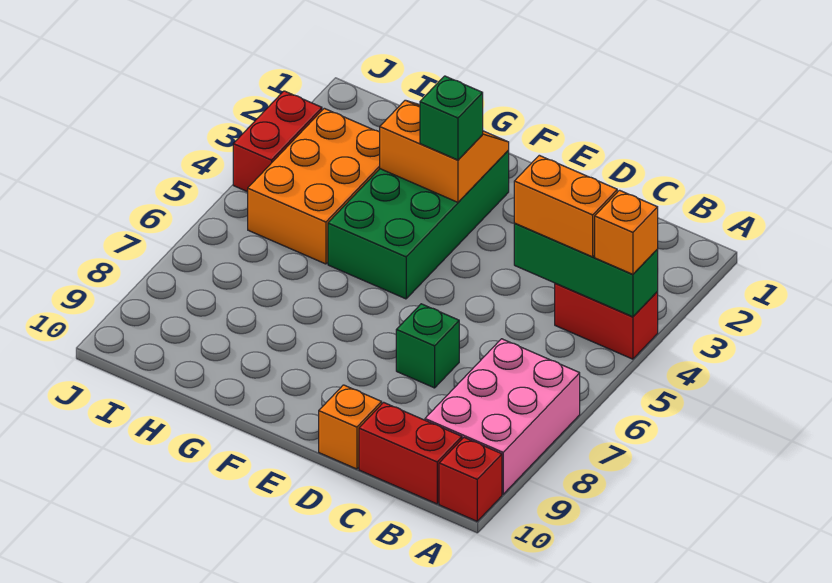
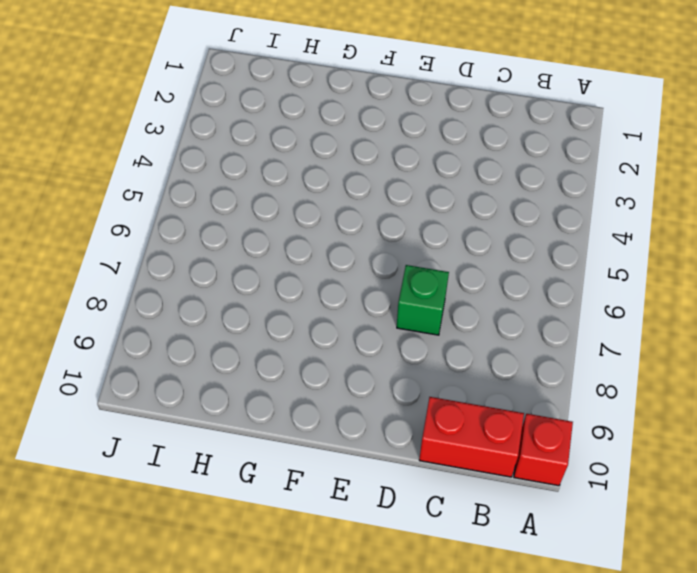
none -> red 1x2 brick [555,283,658,359]
none -> pink 2x3 brick [425,339,580,494]
none -> orange 1x1 brick [319,385,382,469]

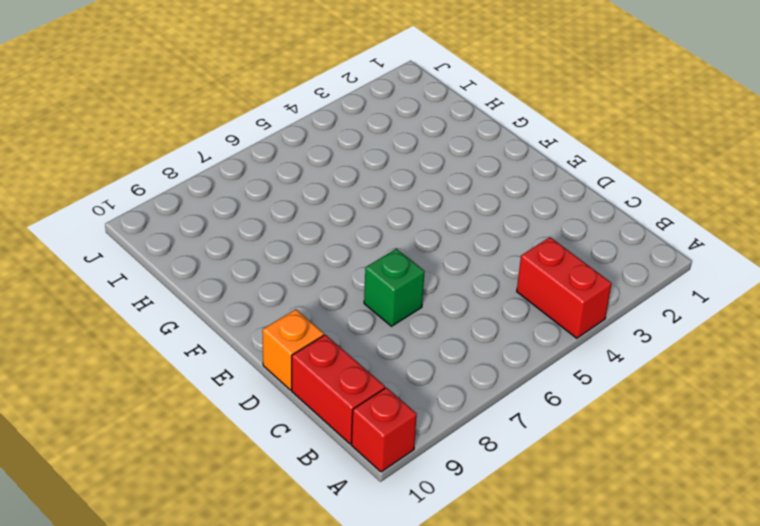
none -> pink 2x3 brick [425,339,580,494]
none -> green 2x4 brick [328,150,509,299]
none -> orange 2x3 brick [248,108,380,264]

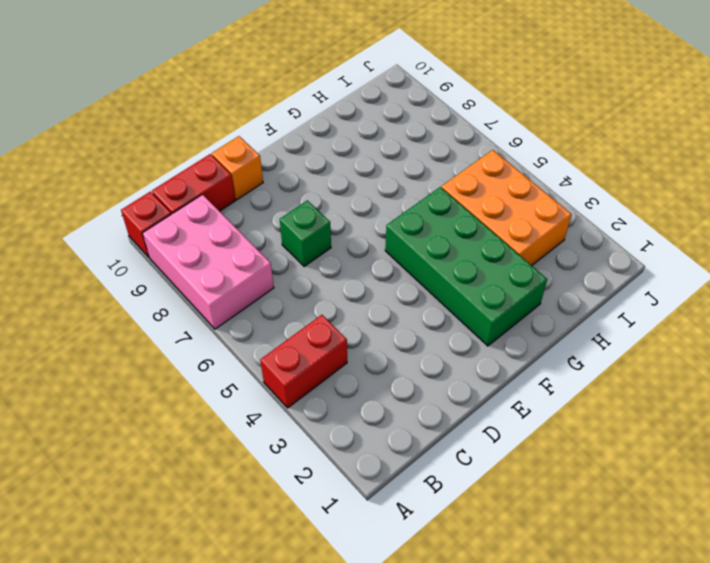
none -> red 1x2 brick [233,91,322,192]
none -> green 1x3 brick [514,223,658,317]
none -> orange 2x2 slope [380,100,509,202]

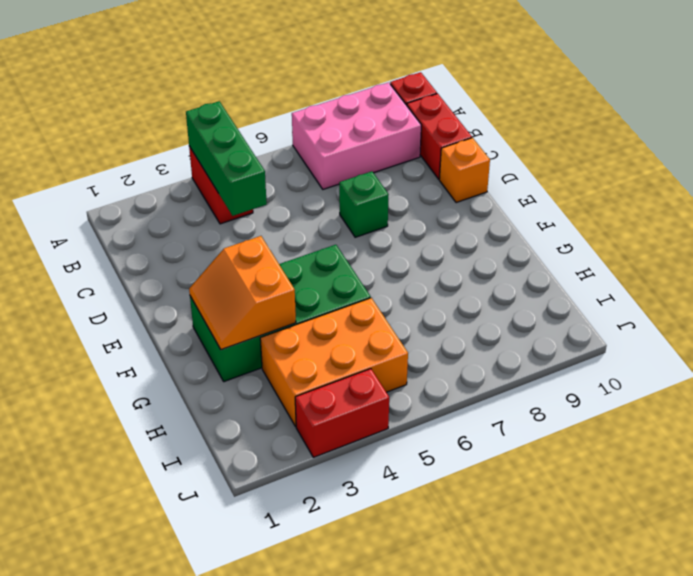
none -> orange 1x1 brick [595,190,658,275]
none -> orange 1x2 brick [514,155,617,257]
none -> green 1x1 brick [420,76,483,160]

